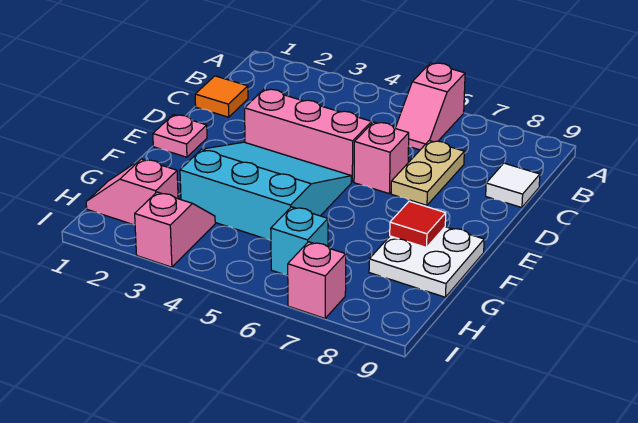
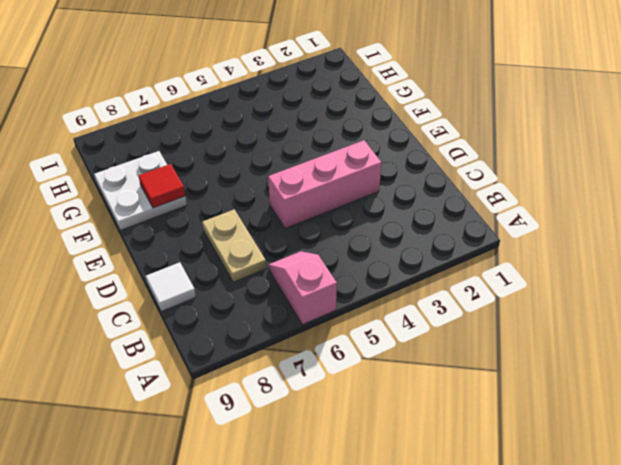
none -> orange 1x1 tile [195,76,248,117]
none -> pink 1x1 brick [354,122,409,194]
none -> pink 1x1 plate [153,115,207,157]

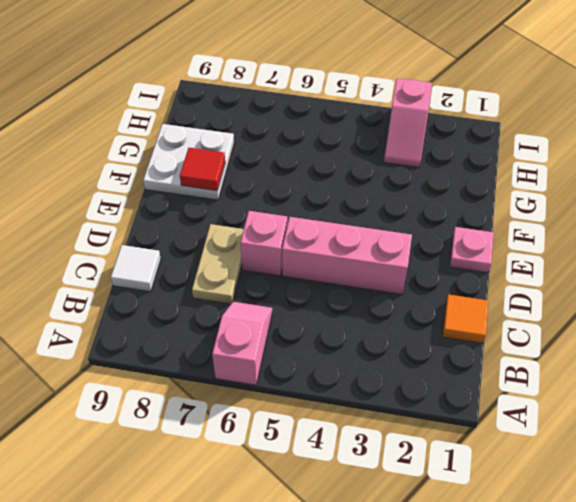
none -> cyan 3x3 slope [180,142,351,241]
none -> pink 1x2 slope [86,159,178,225]
none -> cyan 1x1 brick [271,207,328,276]

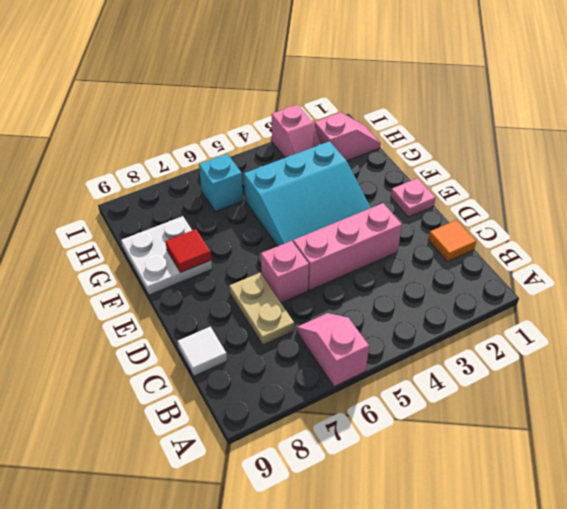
none -> pink 1x1 brick [288,242,346,318]

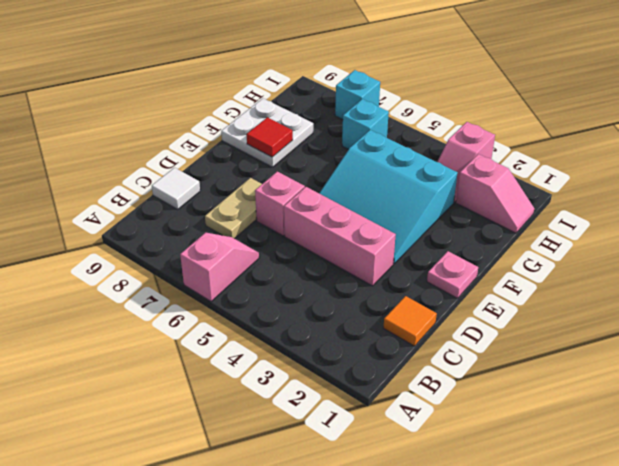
cyan 1x1 brick [335,70,380,120] -> pink 1x1 brick [288,242,346,318]

